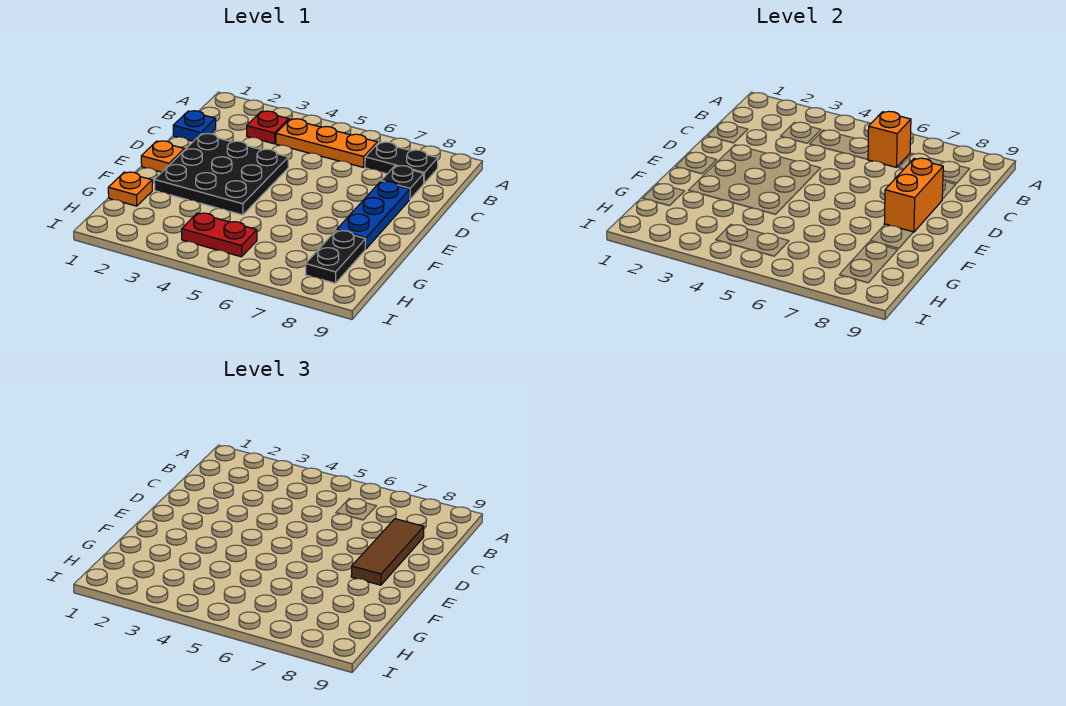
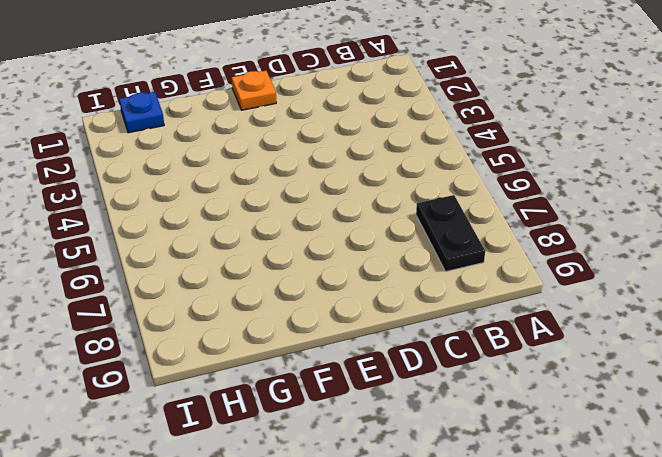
blue 1x1 plate [119,92,164,133] -> blue 1x1 plate moved to [173,111,216,141]
none -> red 1x1 plate [247,111,289,144]
none -> orange 1x3 plate [276,119,377,167]
none -> black 1x1 plate [381,166,424,199]

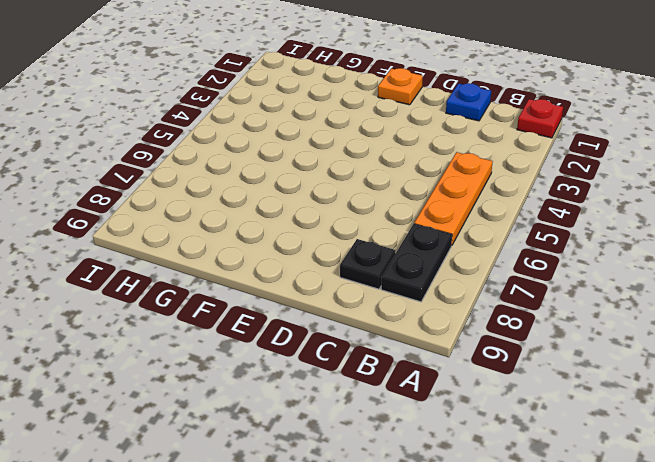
red 1x1 plate [517,99,563,138] -> red 1x1 plate moved to [247,111,289,144]
none -> black 3x3 plate [154,134,288,215]
none -> blue 1x3 plate [337,181,410,249]
none -> orange 1x1 plate [108,172,152,206]

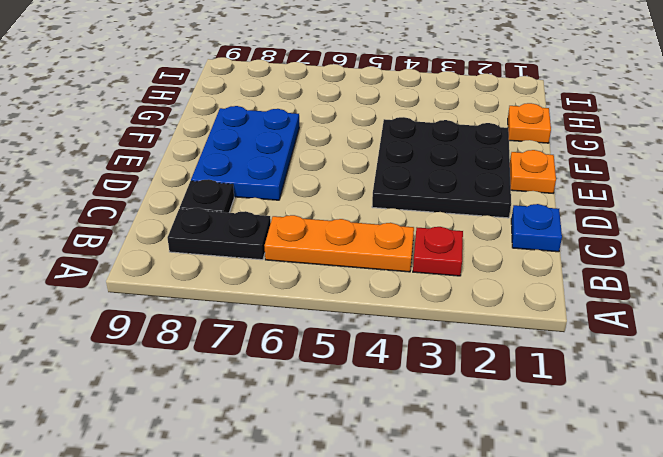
blue 2x3 plate [191,106,299,200] -> blue 1x3 plate [337,181,410,249]
none -> black 1x2 plate [306,230,366,283]
none -> red 1x2 plate [182,213,257,257]
none -> orange 1x1 brick [868,111,911,167]

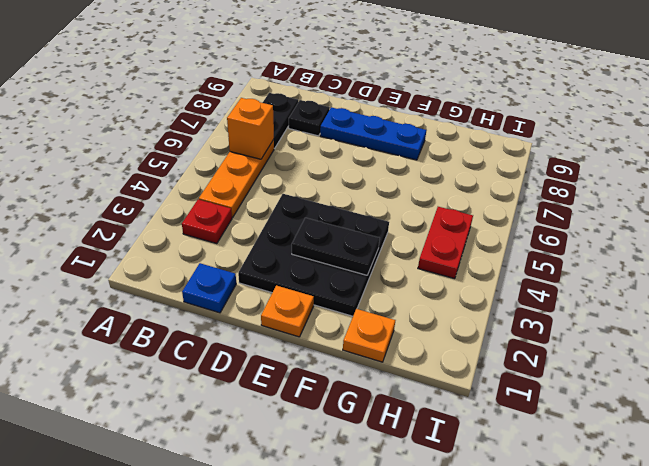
black 1x2 plate [292,218,380,275] -> black 1x2 plate moved to [306,230,366,283]
none -> orange 1x2 brick [884,158,943,232]
none -> brown 1x3 tile [351,519,424,585]

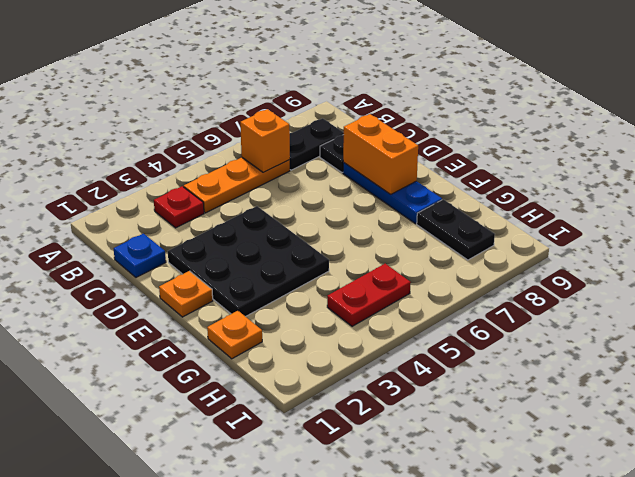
none -> brown 1x3 tile [351,519,424,585]

